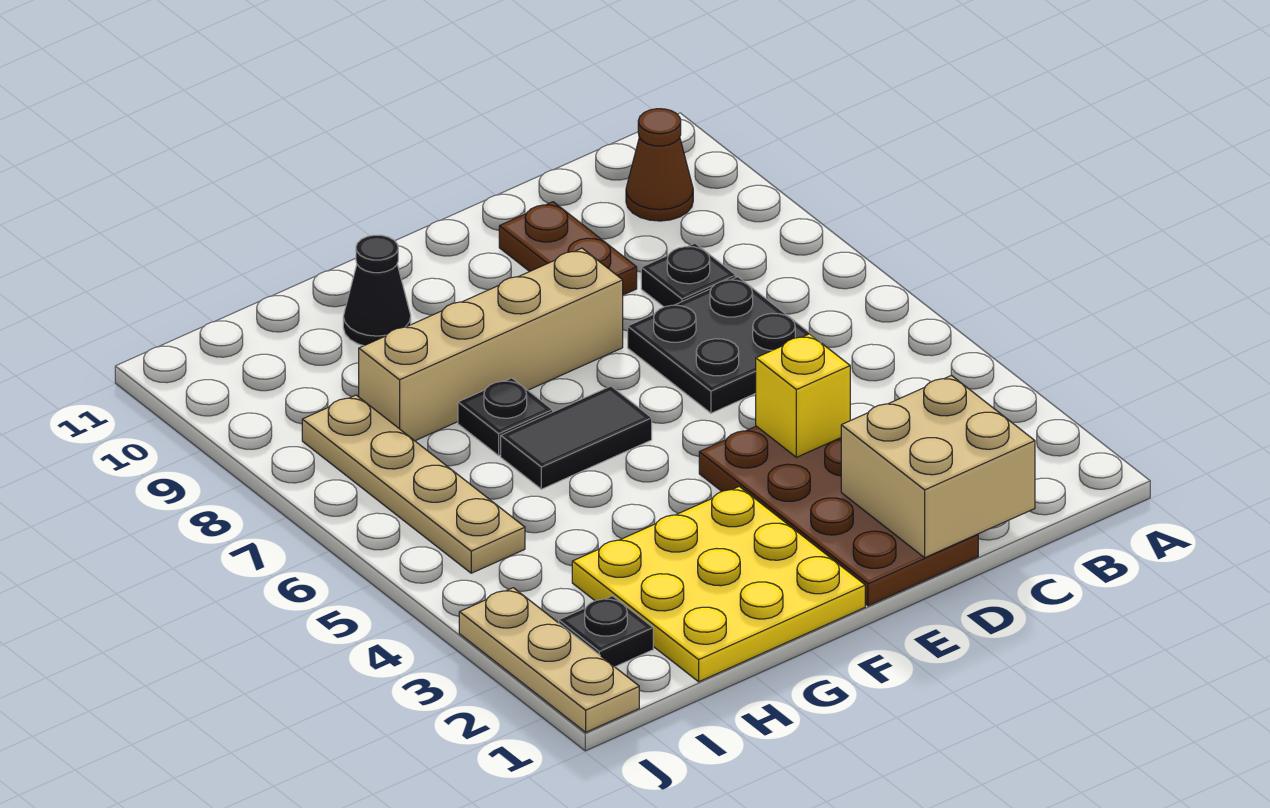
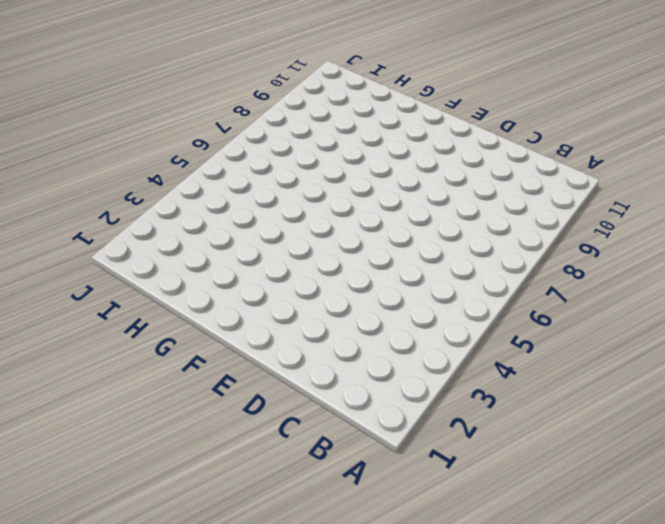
none -> brown 1x1 cone [626,109,693,221]
none -> black 2x2 plate [628,277,821,413]
none -> black 1x1 plate [641,243,736,307]

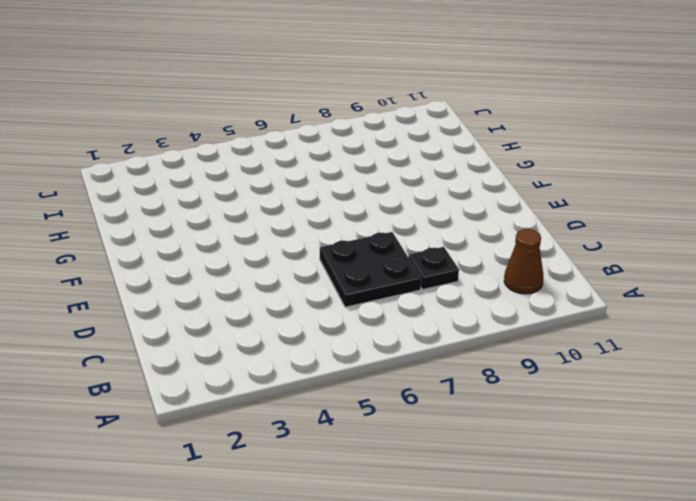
none -> brown 2x4 plate [699,426,978,606]
none -> brown 1x2 plate [499,202,637,295]
none -> tan 1x4 brick [359,248,623,441]

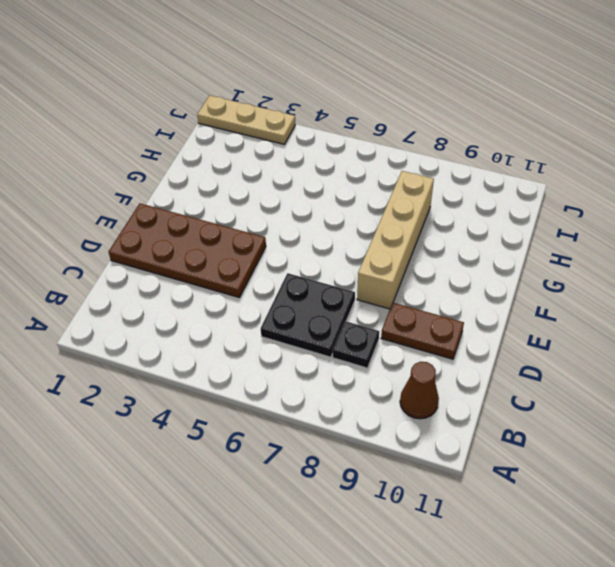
none -> yellow 3x3 plate [572,487,865,682]
none -> black 1x2 tile [501,386,652,489]
none -> black 1x1 plate [458,378,553,456]

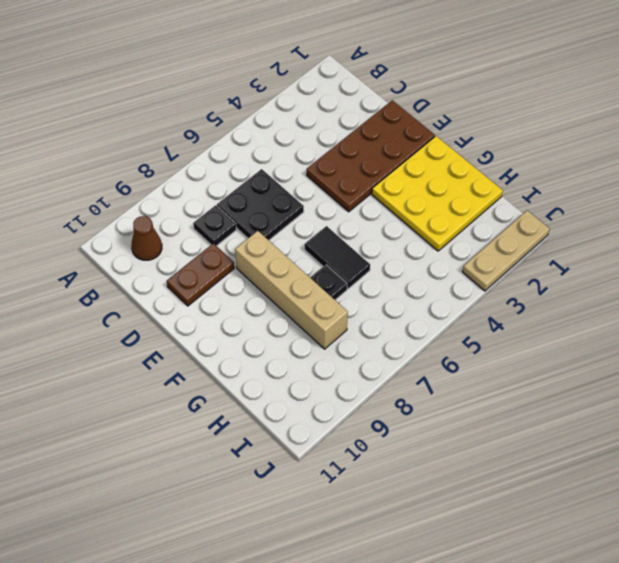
none -> black 1x1 cone [343,235,411,346]
none -> black 1x1 plate [559,596,653,667]
none -> tan 1x4 plate [302,395,525,573]

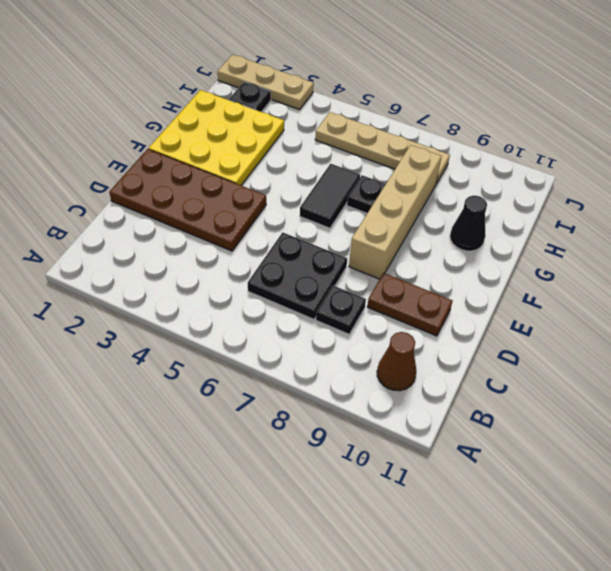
none -> tan 2x2 brick [841,375,1035,558]
none -> yellow 1x1 brick [756,334,850,457]

